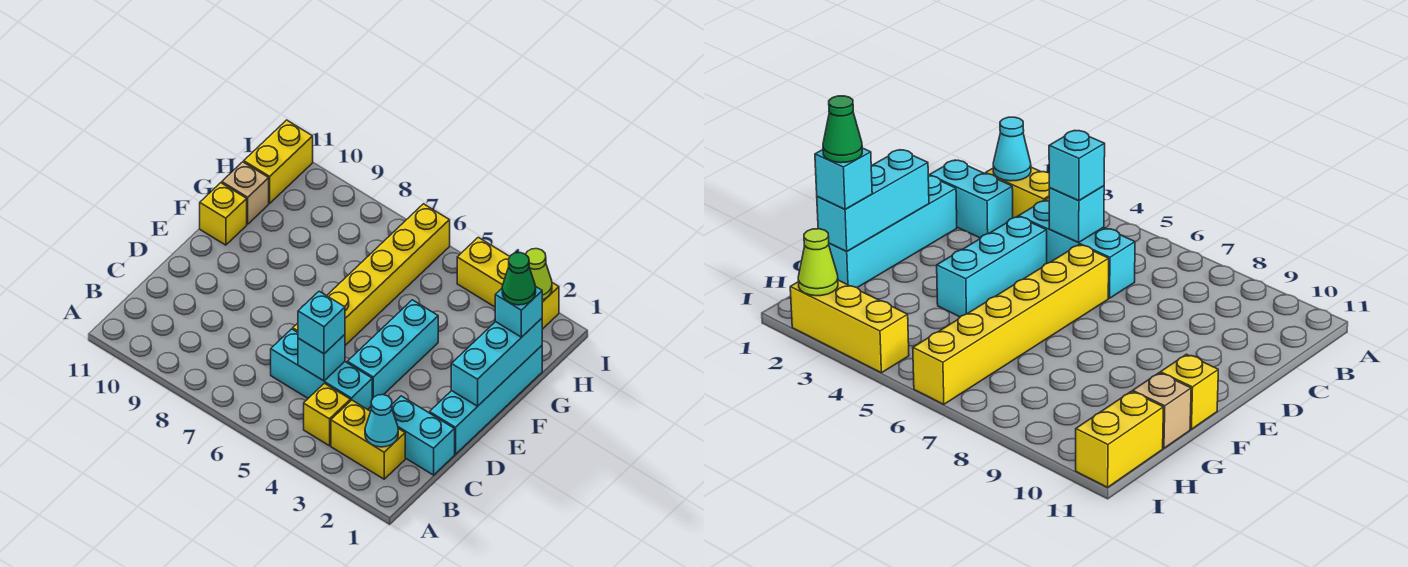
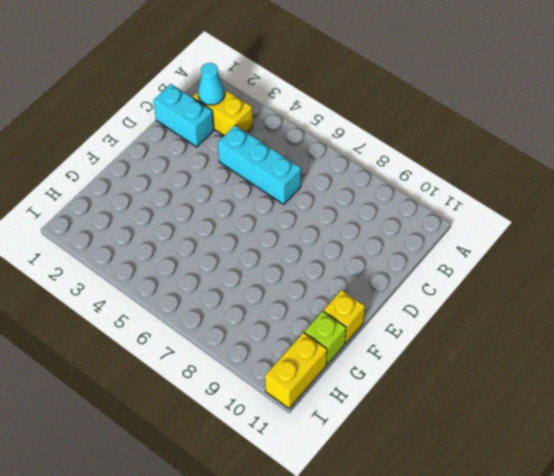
lime 1x1 brick [304,311,346,364] -> tan 1x1 brick [222,162,269,224]
none -> yellow 1x1 brick [304,383,350,446]
none -> cyan 1x4 brick [430,346,542,454]
none -> cyan 1x3 brick [347,300,438,399]

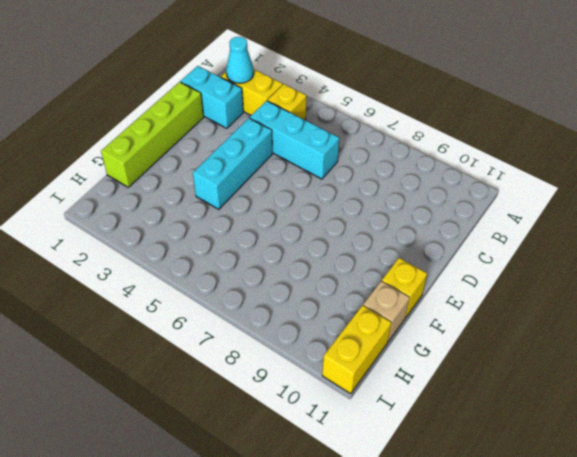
lime 1x4 brick [101,82,204,187] -> cyan 1x4 brick [430,346,542,454]
none -> yellow 1x6 brick [293,204,450,345]
none -> yellow 1x3 brick [457,237,559,329]
none -> cyan 1x1 brick [298,335,345,381]

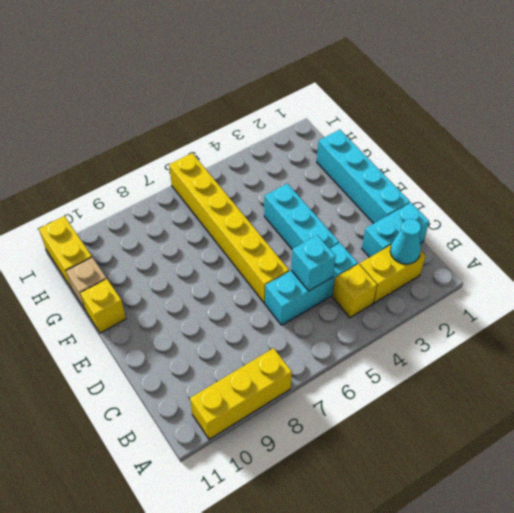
yellow 1x3 brick [190,348,292,439] -> yellow 1x3 brick moved to [457,237,559,329]
none -> cyan 1x3 brick [451,318,542,406]
none -> lime 1x1 cone [526,249,552,300]
none -> cyan 1x1 brick [298,291,345,354]

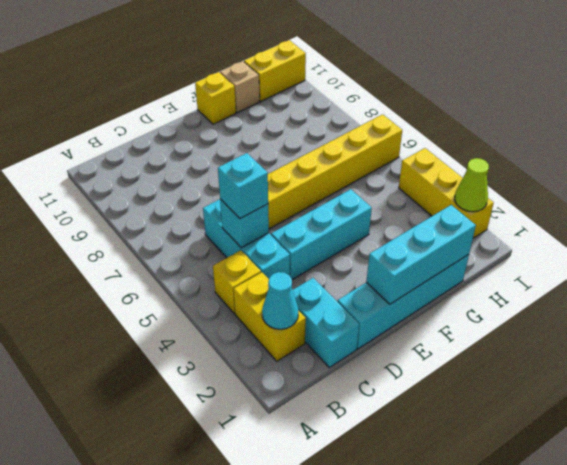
none -> cyan 1x1 brick [495,286,542,337]
none -> green 1x1 cone [502,253,536,305]

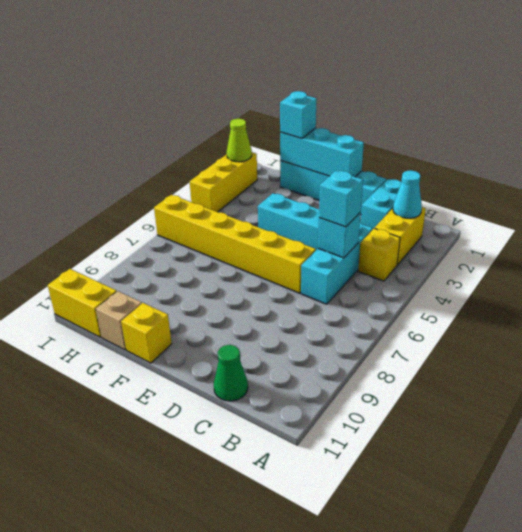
green 1x1 cone [214,345,248,401] -> green 1x1 cone moved to [502,253,536,305]

